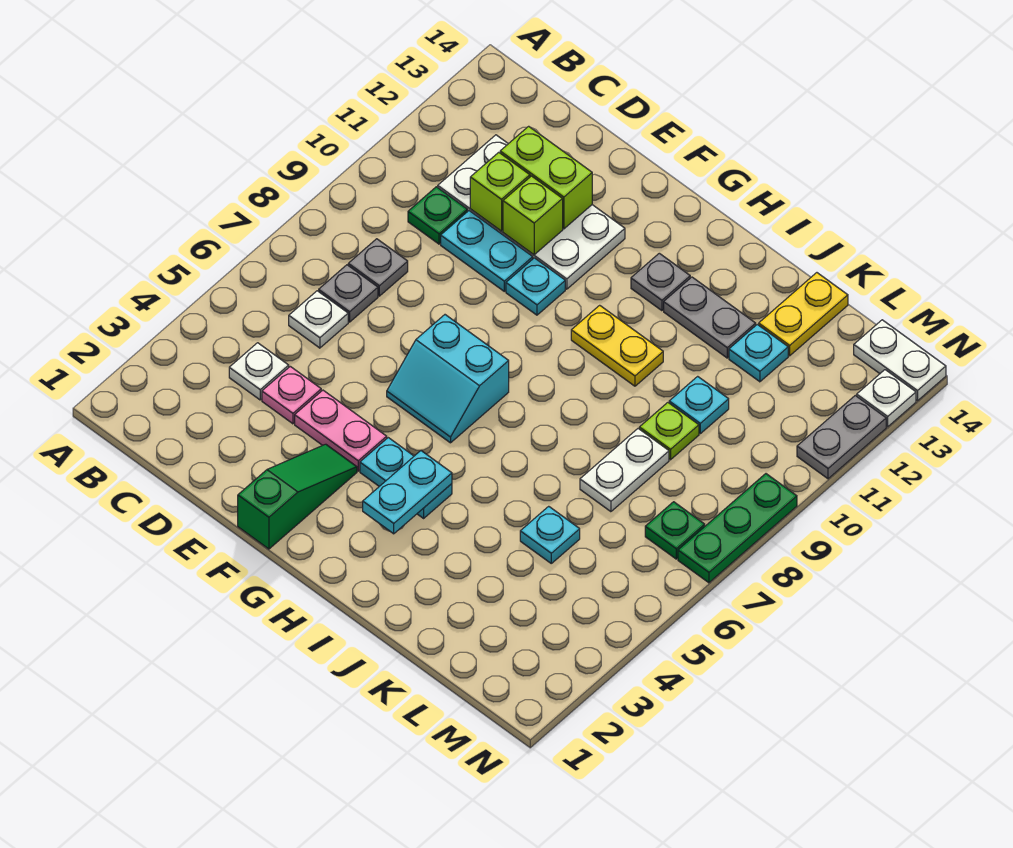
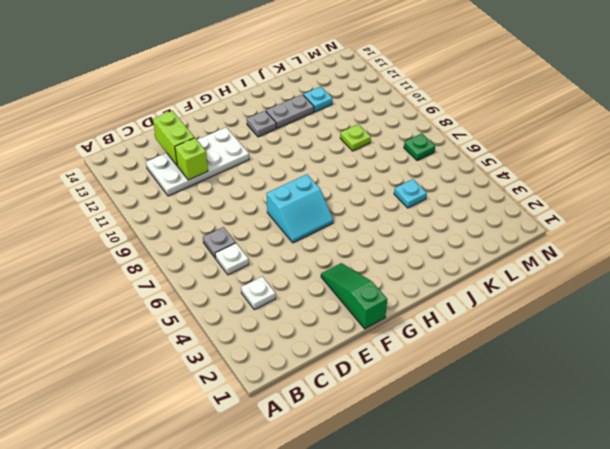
lime 1x2 brick [153,111,194,165] -> lime 1x2 brick turned to [500,126,592,229]
none -> grey 1x1 plate [348,239,408,296]
none -> green 1x1 plate [408,187,467,244]
none -> pink 1x1 plate [262,366,321,424]
none -> cyan 1x2 plate [441,211,533,291]

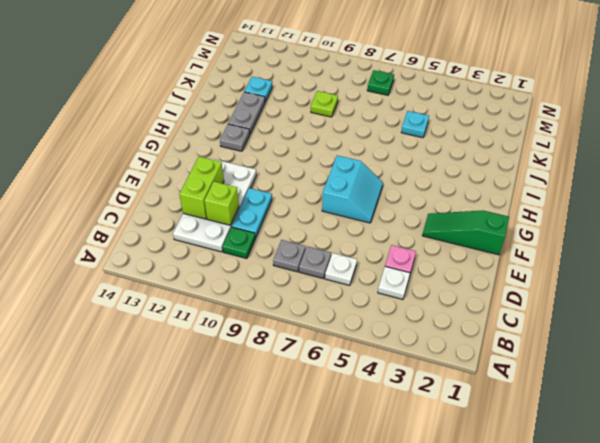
none -> pink 1x2 plate [295,390,387,471]
none -> cyan 1x1 plate [506,258,565,315]
none -> cyan 1x2 plate [360,438,452,518]
none -> yellow 1x2 plate [571,305,663,386]

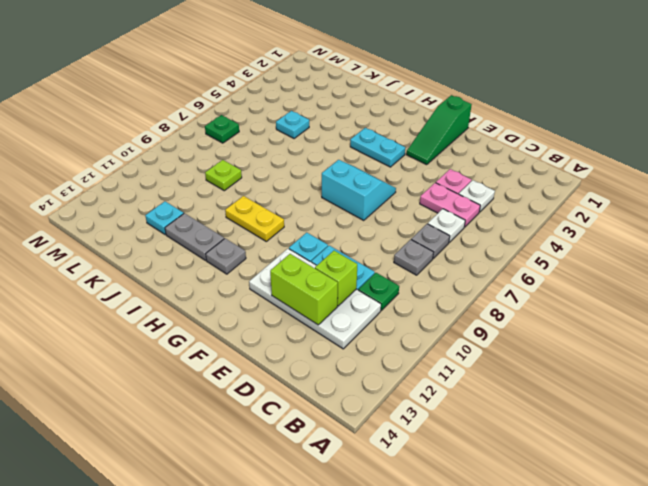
pink 1x2 plate [420,183,480,227] -> pink 1x2 plate moved to [295,390,387,471]
none -> white 1x2 plate [580,429,669,512]
none -> cyan 1x1 plate [669,376,729,434]
none -> yellow 1x2 plate [759,273,848,356]
none -> white 1x2 plate [854,320,946,401]

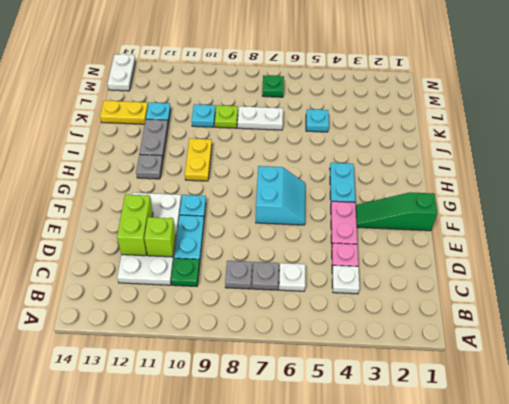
none -> green 1x3 plate [678,474,797,583]
none -> grey 1x2 plate [797,396,886,479]
none -> white 1x1 plate [857,370,916,427]
none -> lime 1x1 brick [503,176,563,255]

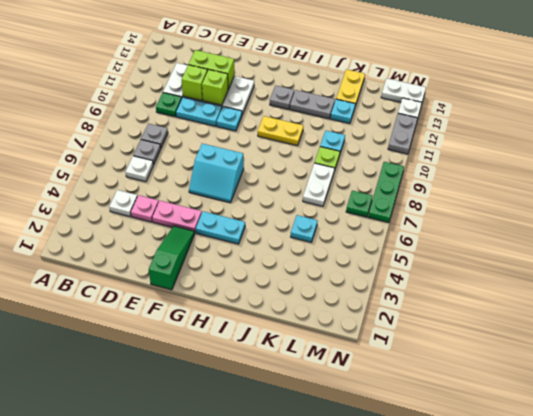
none -> cyan 1x2 plate [363,451,452,534]

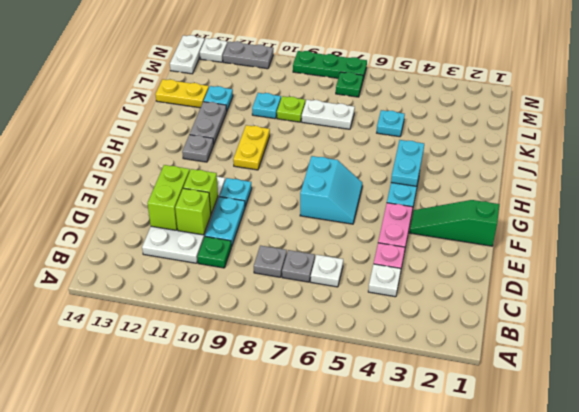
cyan 1x2 plate [391,140,424,186] -> cyan 1x2 plate turned to [363,451,452,534]

